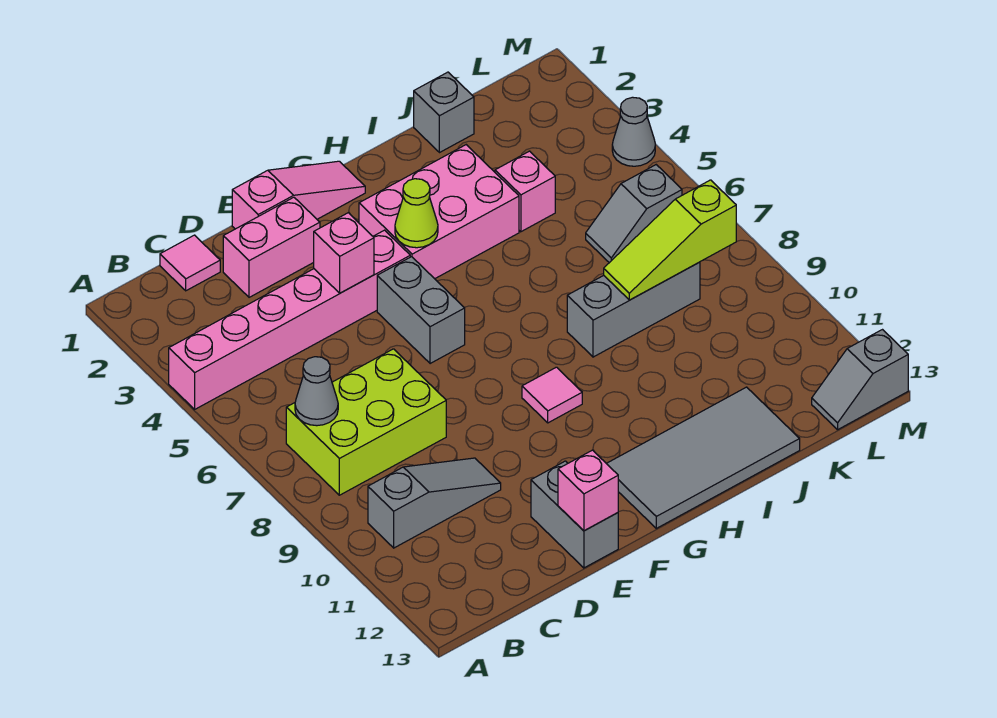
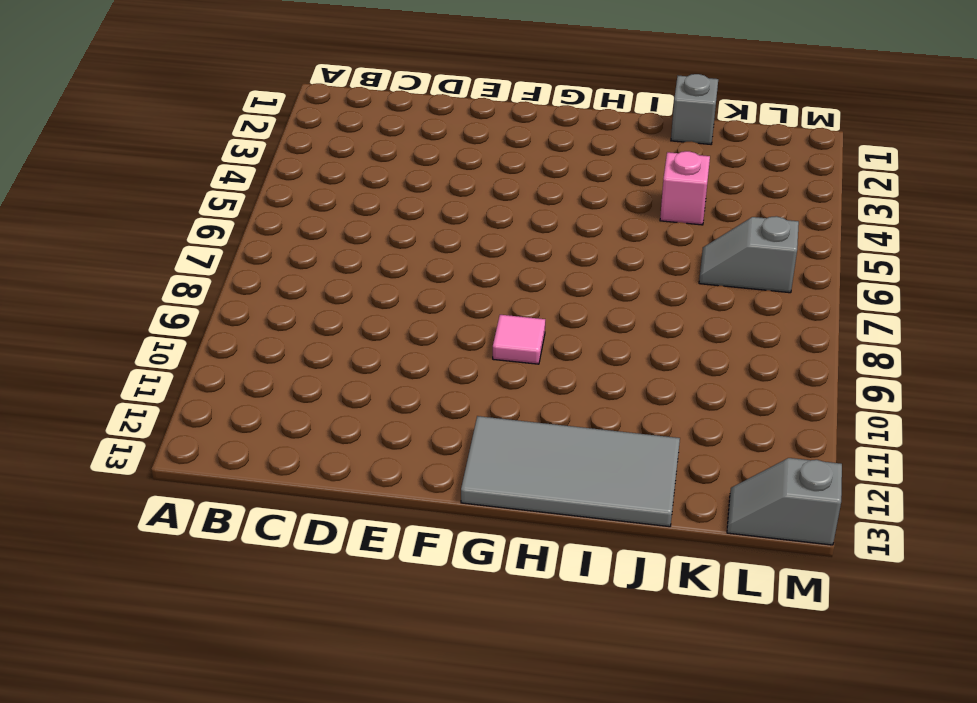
none -> pink 1x6 brick [169,230,410,409]
none -> lime 2x3 brick [286,349,446,495]
none -> grey 1x3 slope [368,458,501,548]

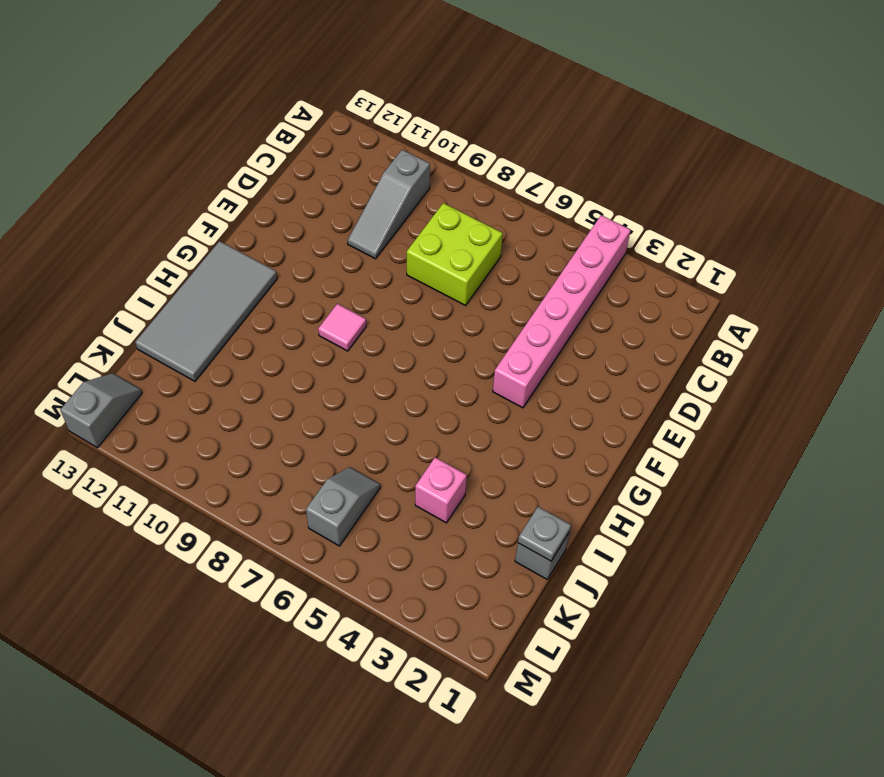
lime 2x2 brick [407,203,503,305] -> lime 2x3 brick [286,349,446,495]
grey 1x1 plate [518,507,571,561] -> none
none -> pink 1x1 tile [160,235,220,291]
none -> pink 1x2 brick [223,197,320,297]
none -> pink 1x3 slope [232,161,365,229]

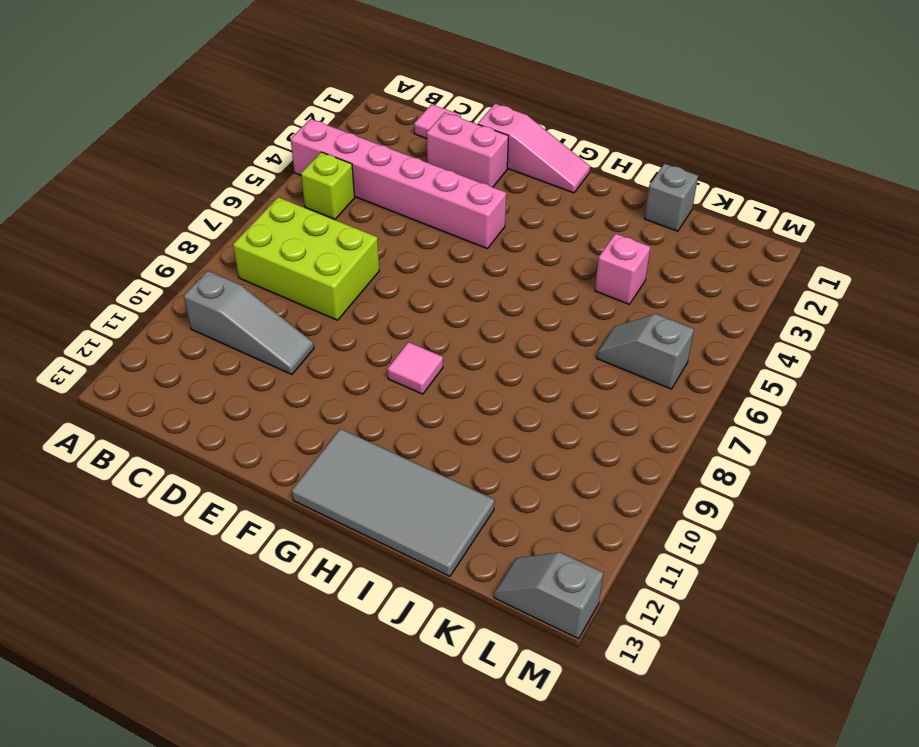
lime 1x1 brick [301,152,355,219] -> none
none -> grey 1x2 brick [531,461,618,568]
none -> grey 1x2 brick [377,257,465,364]
none -> pink 2x3 brick [359,145,519,279]

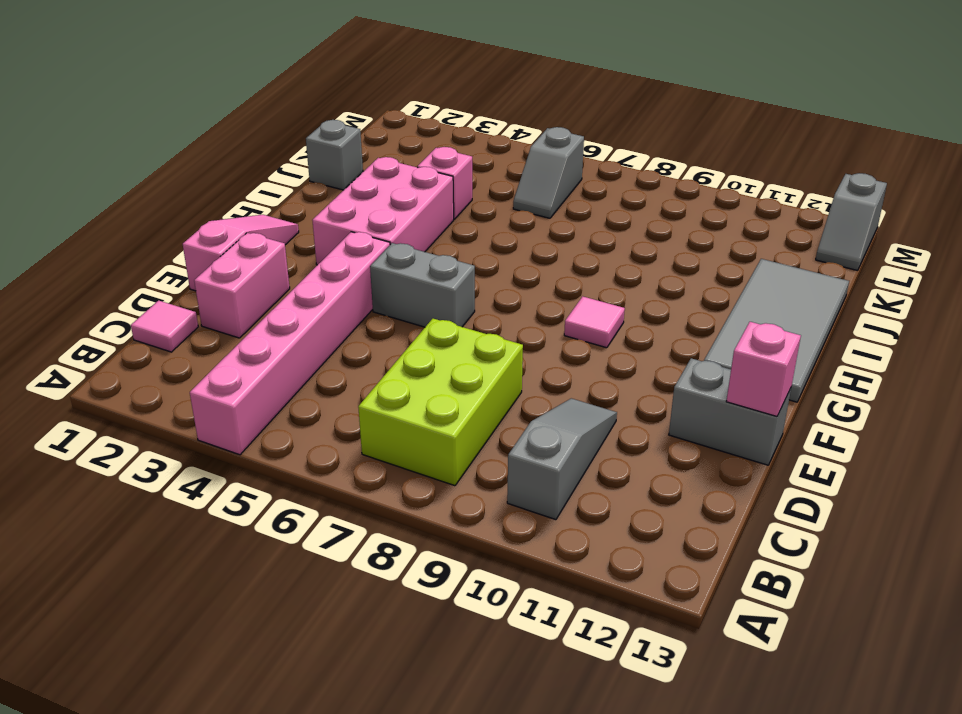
none -> grey 1x3 brick [567,262,700,357]
none -> grey 1x1 cone [612,97,655,166]
none -> grey 1x1 cone [295,357,338,426]

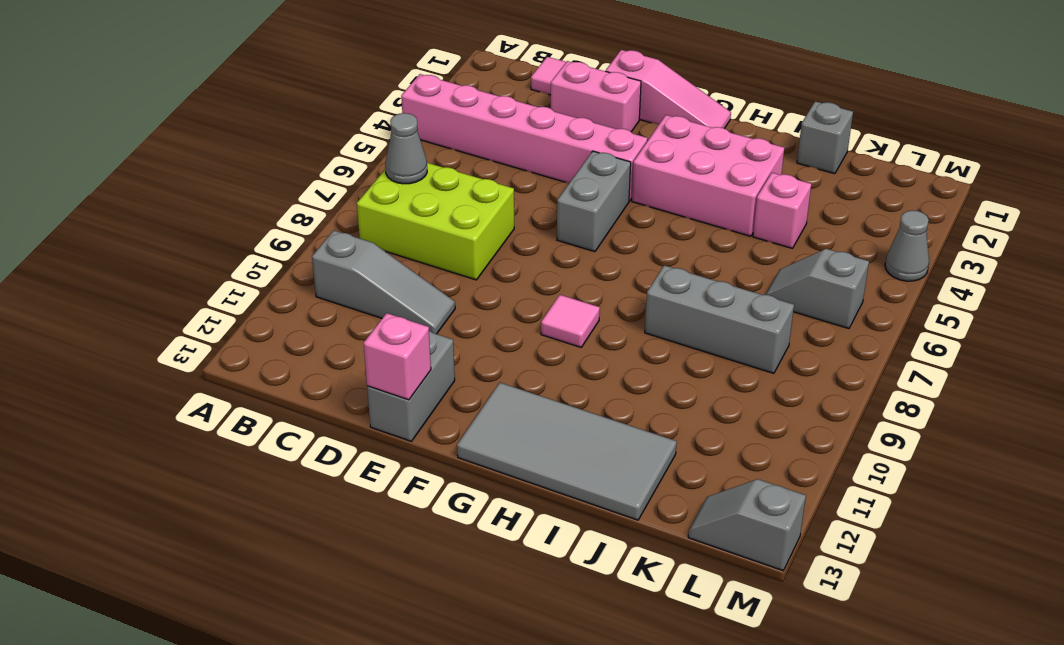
none -> pink 1x1 brick [314,213,374,293]
none -> lime 1x1 cone [395,179,438,248]
none -> lime 1x3 slope [604,180,736,300]

